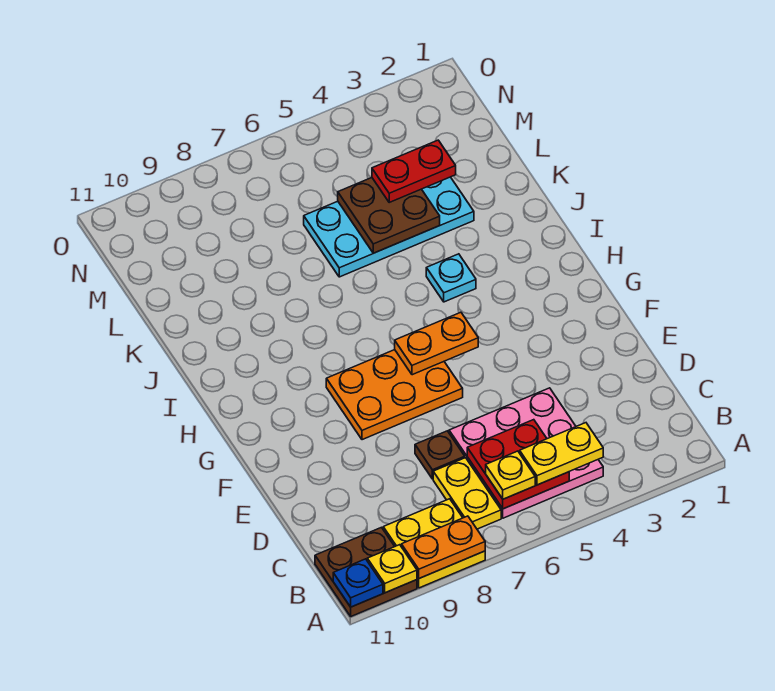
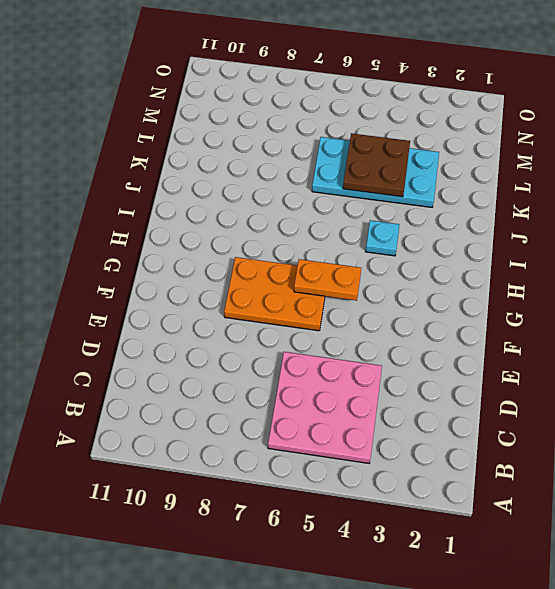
none -> yellow 2x2 plate [383,499,485,588]
none -> brown 2x2 plate [315,527,417,616]
none -> yellow 1x2 plate [433,458,501,529]

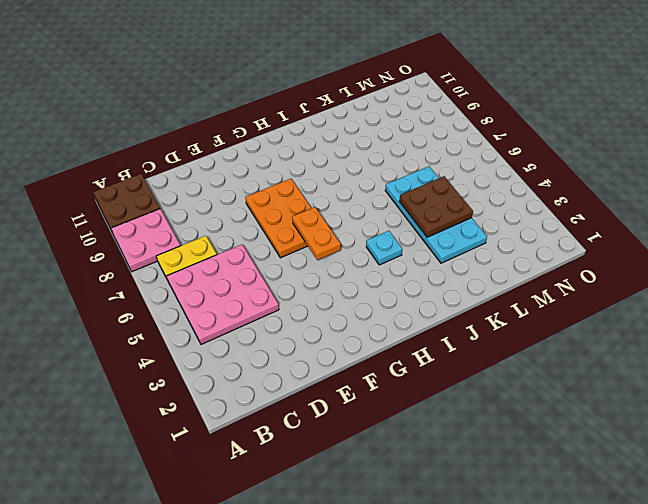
pink 2x2 plate [111,209,180,272] -> yellow 2x2 plate [383,499,485,588]
none -> brown 1x1 plate [415,431,465,479]
none -> orange 1x2 plate [401,516,485,578]
none -> yellow 1x1 plate [367,545,417,593]

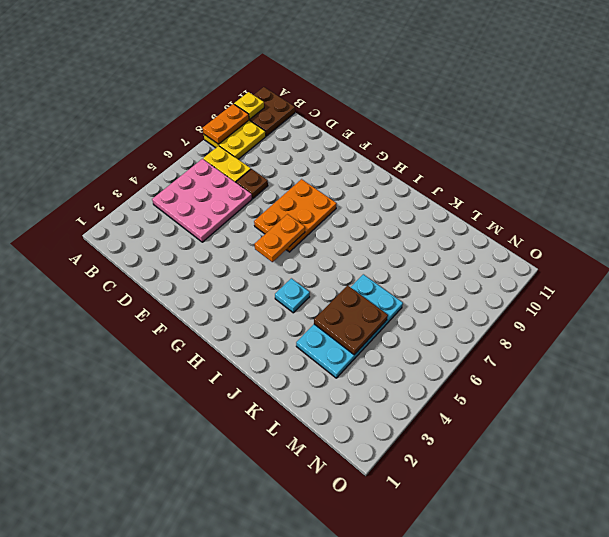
none -> blue 1x1 plate [333,559,383,607]
none -> red 2x2 plate [467,420,569,509]
none -> yellow 1x2 plate [520,423,603,485]

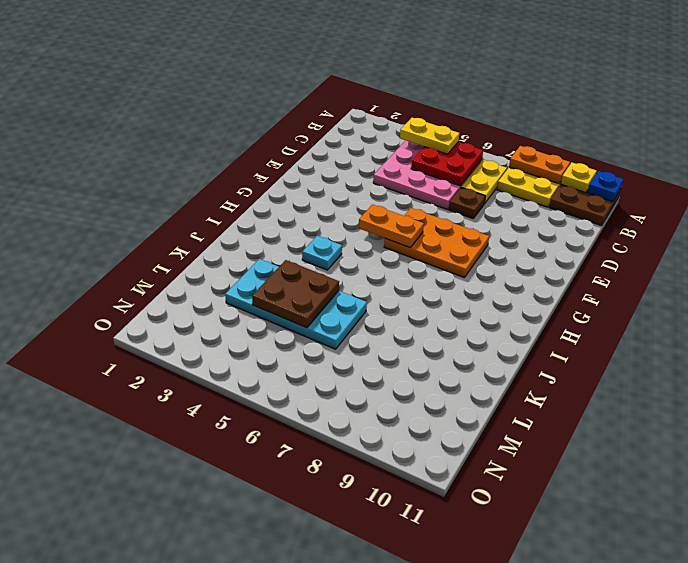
none -> yellow 1x1 plate [486,451,535,499]
none -> red 1x2 plate [372,140,456,202]

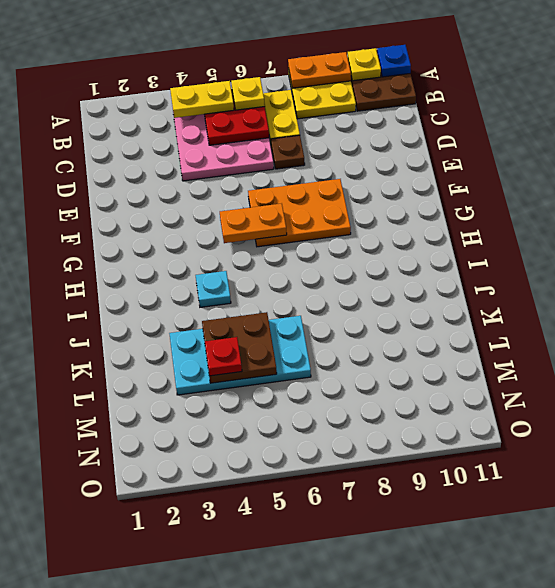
red 1x1 plate [205,337,242,376] -> red 1x2 plate [372,140,456,202]

